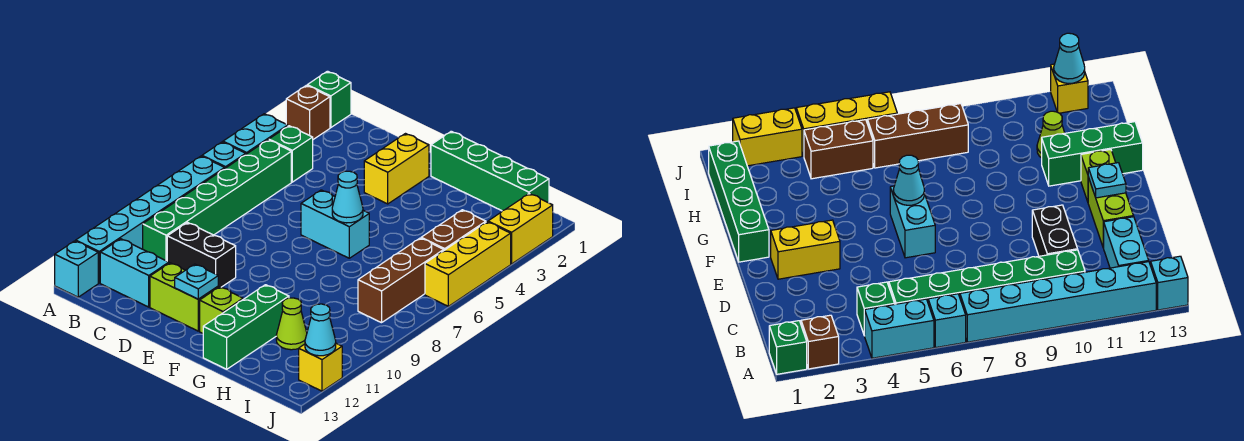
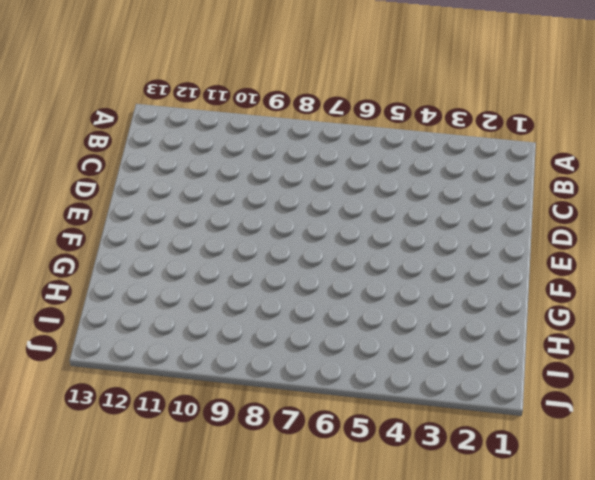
none -> green 1x1 brick [307,71,351,128]
none -> brown 1x1 brick [286,85,330,139]
none -> cyan 1x2 brick [223,114,288,154]

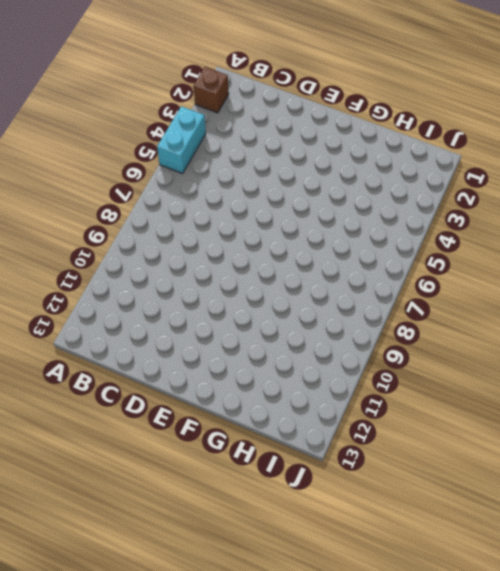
none -> green 1x1 brick [307,71,351,128]
none -> cyan 1x1 brick [202,142,246,168]
none -> cyan 1x6 brick [76,156,225,283]

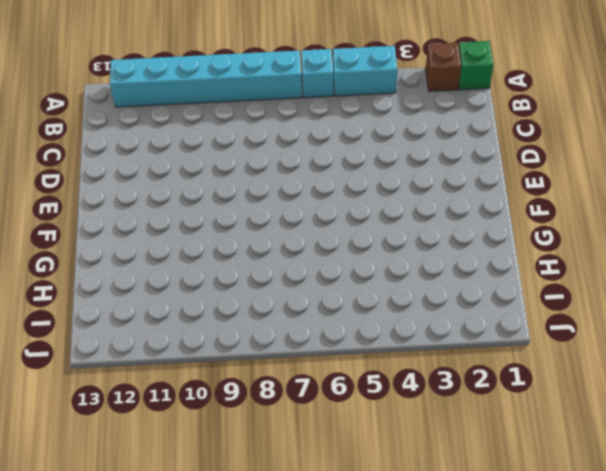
none -> cyan 1x1 brick [55,241,98,297]
none -> green 1x1 brick [269,126,313,182]
none -> green 1x6 brick [143,140,291,261]

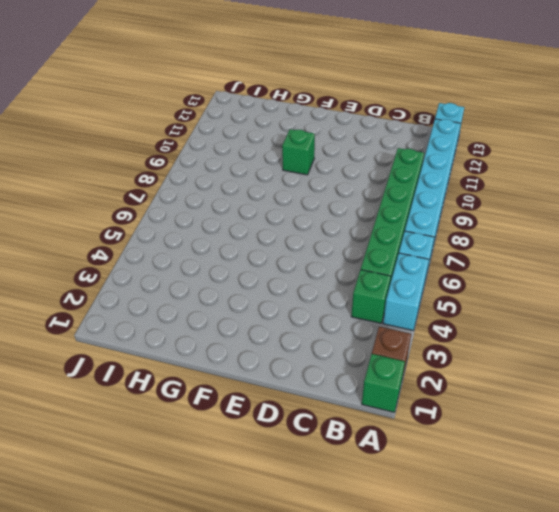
green 1x1 brick [282,129,315,175] -> none
none -> cyan 1x2 brick [100,239,169,307]
none -> black 1x2 brick [167,223,236,287]
none -> lime 1x2 brick [150,263,218,331]

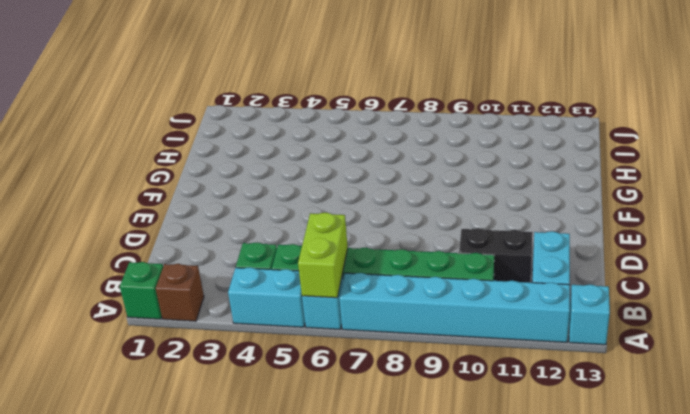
lime 1x2 brick [298,213,348,298] -> lime 1x2 brick moved to [150,263,218,331]
black 1x2 brick [459,228,533,283] -> black 1x2 brick turned to [167,223,236,287]
none -> yellow 1x2 brick [364,134,429,204]
none -> cyan 1x2 brick [301,190,369,258]
none -> green 1x4 brick [431,131,549,211]

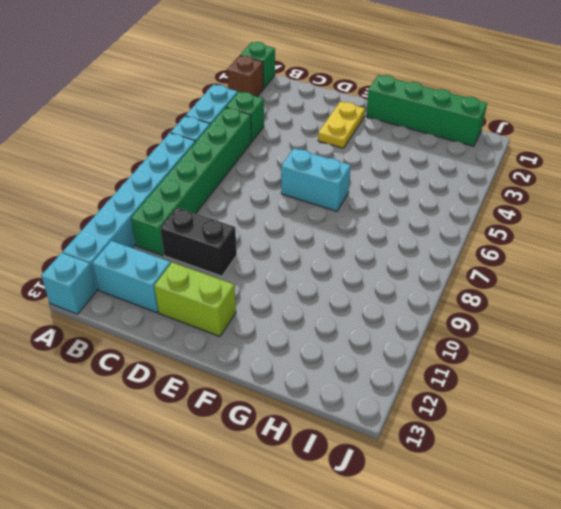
yellow 1x2 plate [318,102,365,148] -> yellow 1x2 brick [364,134,429,204]
none -> lime 1x1 brick [200,287,243,333]
none -> green 1x3 brick [203,285,289,369]
none -> lime 1x1 cone [276,298,307,350]

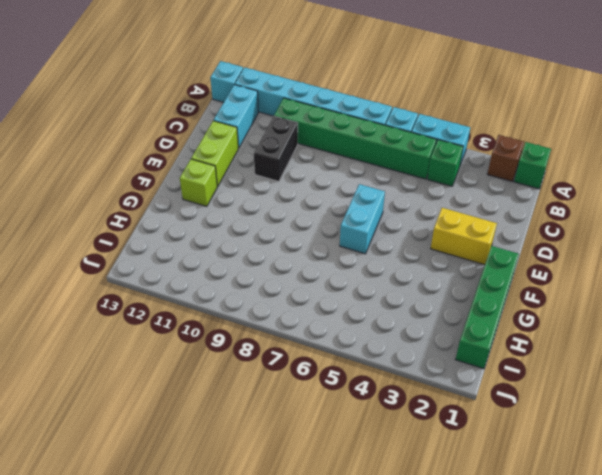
none -> green 1x3 brick [203,285,289,369]
none -> lime 1x1 cone [276,298,307,350]
none -> brown 1x2 brick [421,210,486,250]

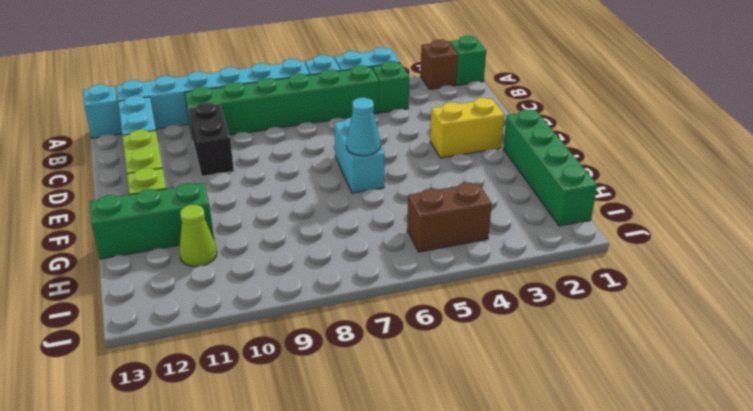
none -> brown 1x3 brick [358,238,444,323]
none -> yellow 1x2 brick [488,194,553,264]
none -> yellow 1x3 brick [425,222,511,306]

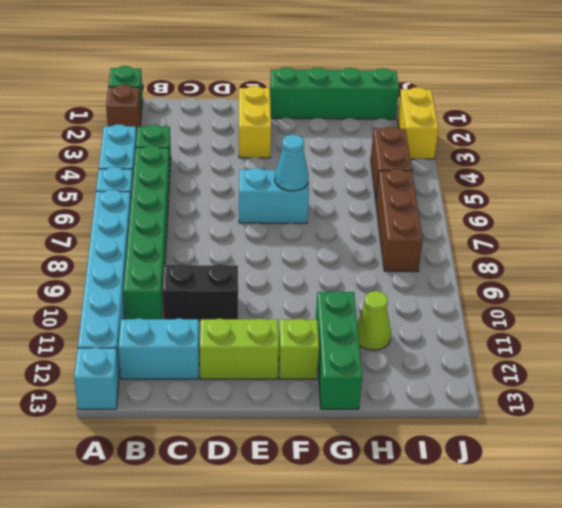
none -> yellow 1x3 brick [425,222,511,306]
none -> yellow 1x1 brick [299,343,342,391]
none -> cyan 1x1 plate [175,264,218,299]

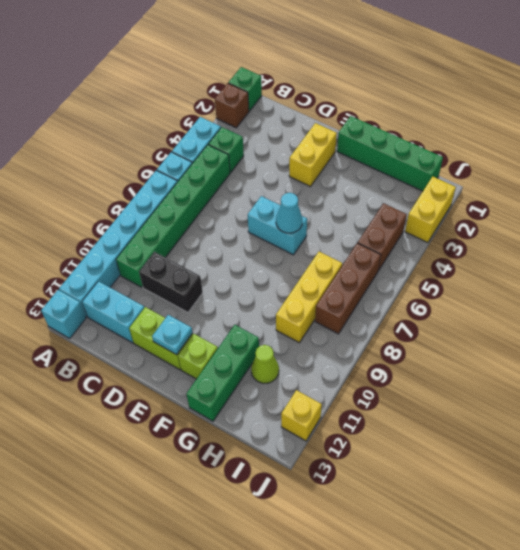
yellow 1x3 brick [276,252,342,343] -> yellow 1x3 brick moved to [425,222,511,306]
none -> cyan 1x1 cone [305,304,336,356]

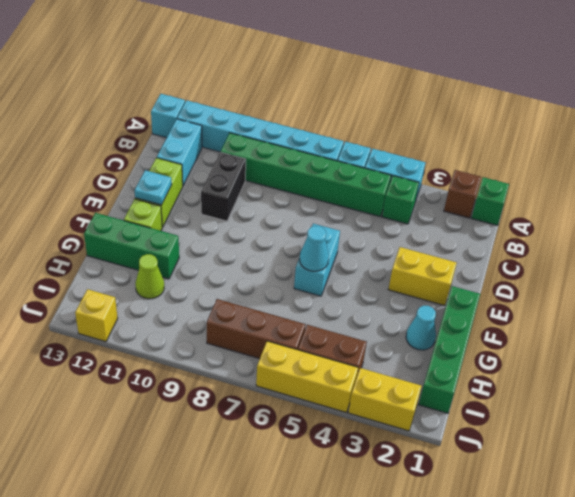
cyan 1x1 cone [406,306,436,350] -> cyan 1x1 cone moved to [305,304,336,356]

